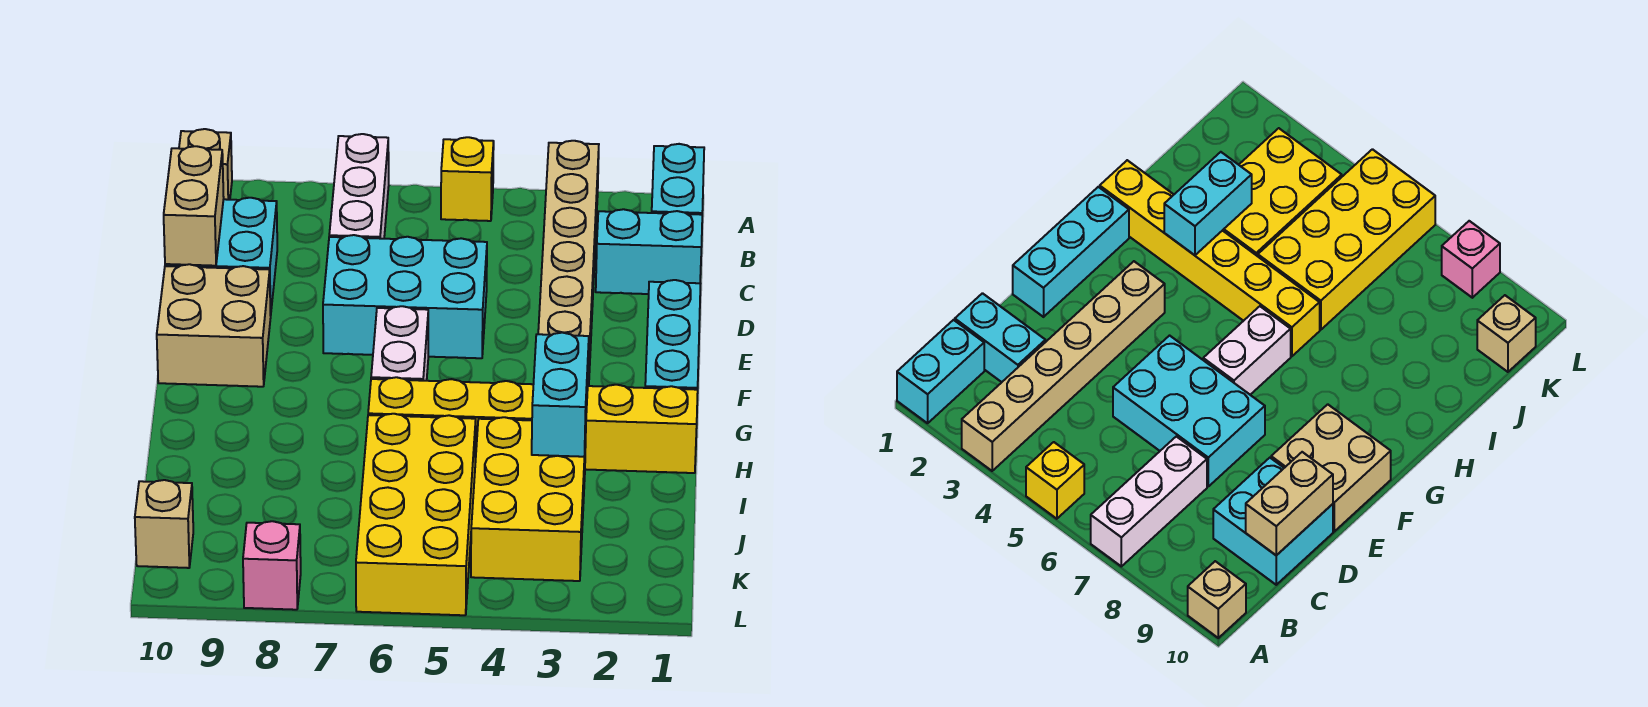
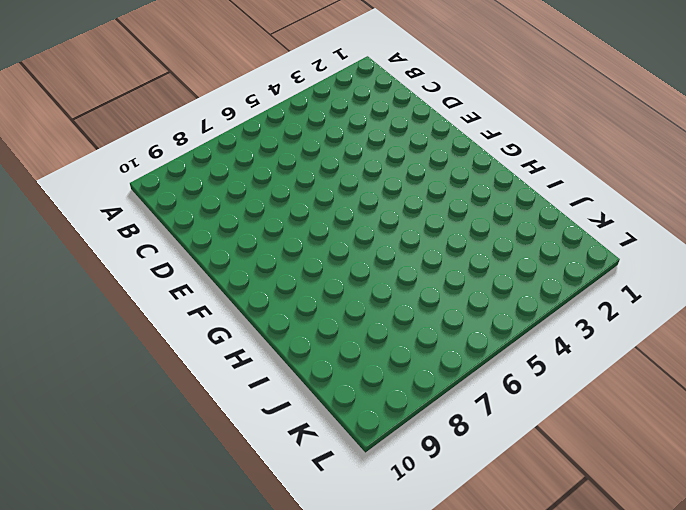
none -> cyan 1x2 brick [652,144,704,215]
none -> tan 1x6 brick [538,141,599,386]
none -> yellow 1x1 brick [441,137,494,221]

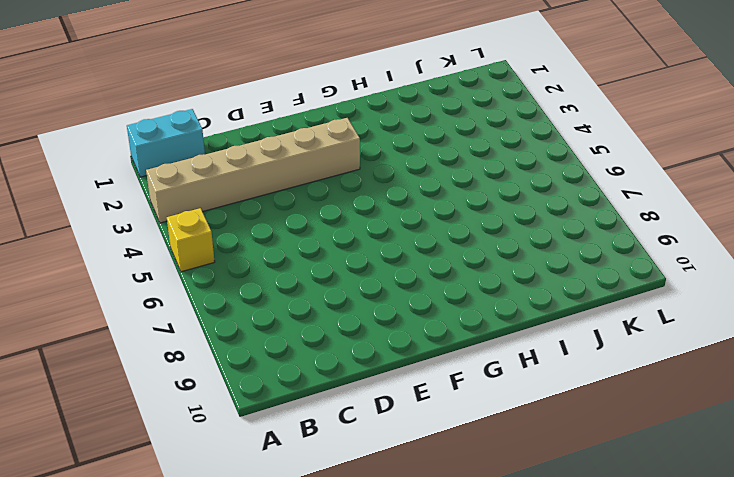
none -> white 1x3 brick [329,134,389,239]
none -> tan 1x1 brick [179,129,232,200]
none -> cyan 1x2 brick [596,209,702,294]

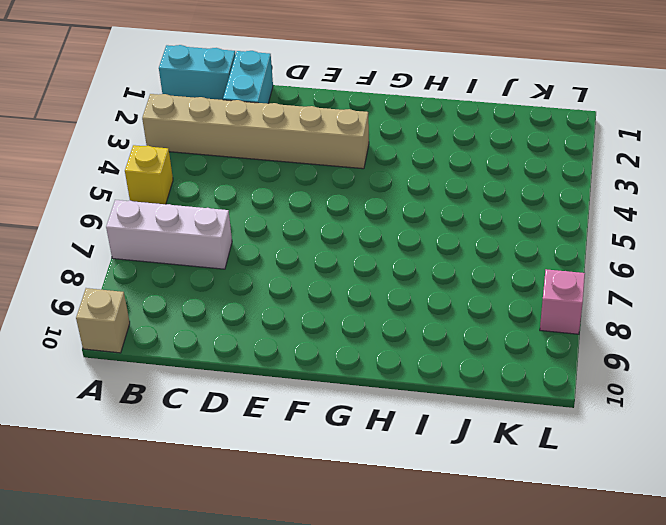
none -> cyan 2x2 brick [165,198,277,315]
none -> cyan 2x3 brick [323,235,487,358]
none -> cyan 1x3 brick [645,280,701,390]

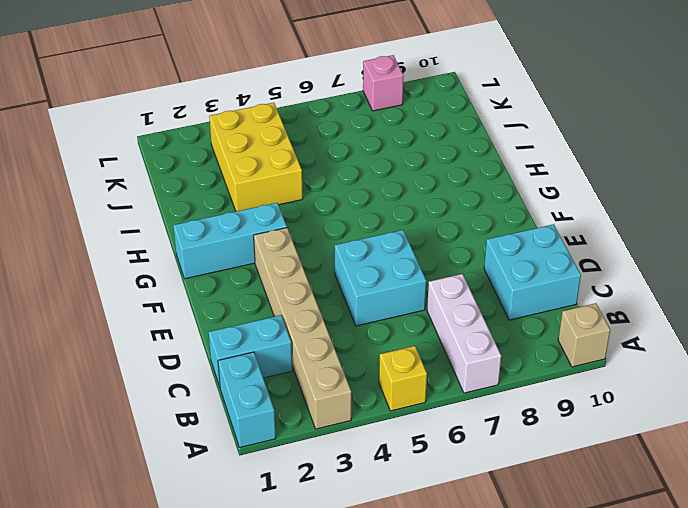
cyan 2x2 brick [335,230,426,326] -> cyan 2x3 brick [323,235,487,358]
cyan 1x3 brick [173,203,287,279] -> cyan 1x3 brick turned to [645,280,701,390]
none -> tan 2x2 brick [157,264,271,387]
none -> white 1x2 brick [371,306,428,381]
none -> yellow 1x6 brick [368,377,698,473]

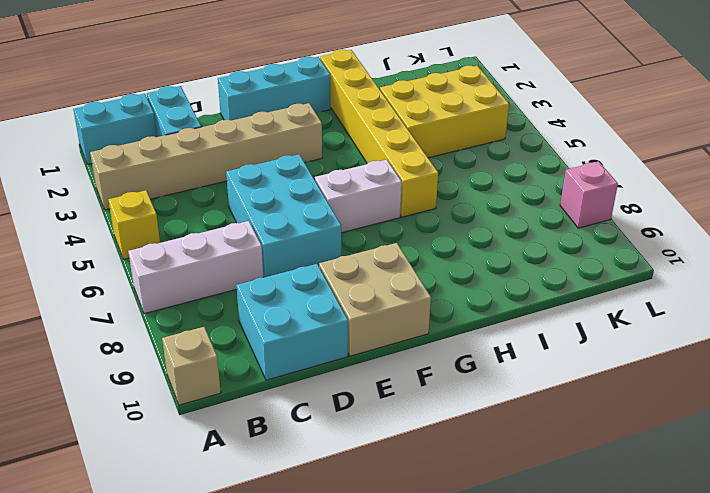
none -> yellow 2x4 brick [356,414,476,615]
none -> tan 1x1 brick [135,480,193,568]
none -> tan 1x2 brick [164,146,224,266]

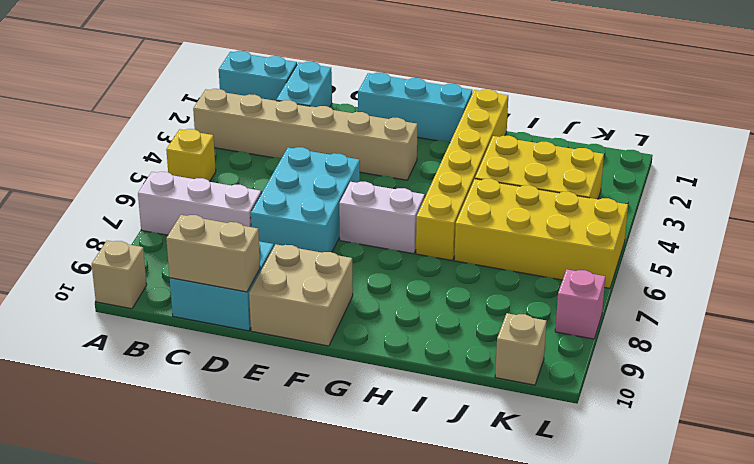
none -> cyan 1x2 brick [532,333,589,457]

